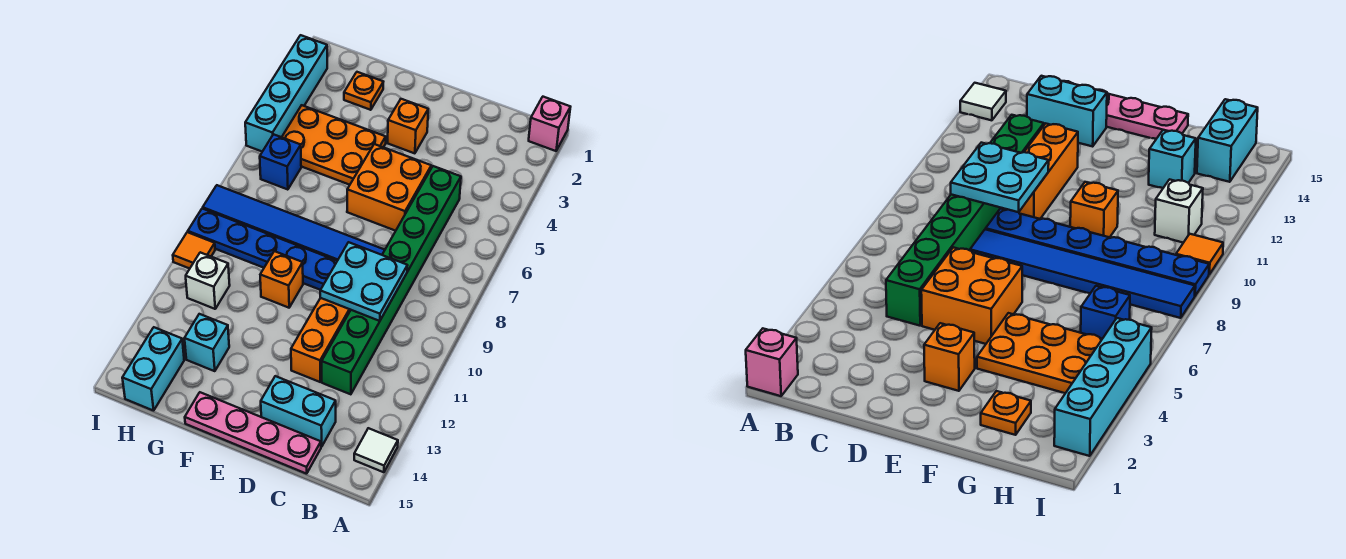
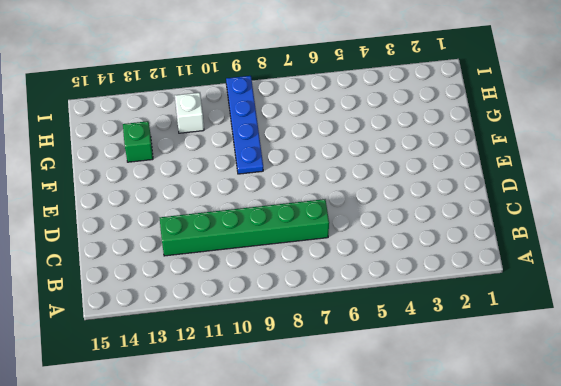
green 1x6 brick [160,199,329,256] -> green 1x8 brick [322,166,461,394]
blue 1x4 plate [226,76,263,174] -> blue 1x6 plate [188,208,337,290]
green 1x1 brick [123,121,153,162] -> cyan 1x1 brick [184,314,229,371]
none -> pink 1x1 brick [529,97,570,151]
none -> white 1x1 tile [354,428,398,472]
none -> cyan 1x2 brick [261,376,336,447]

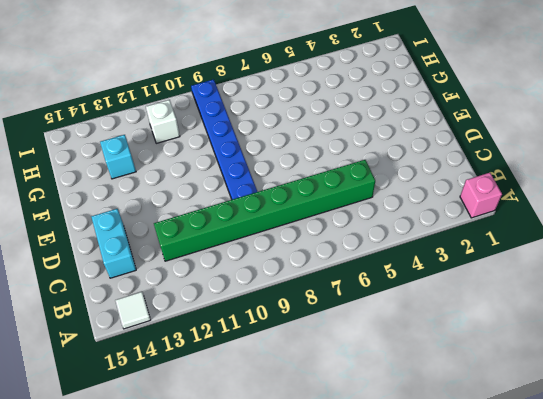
none -> pink 1x4 plate [185,392,321,474]
none -> orange 2x2 brick [347,144,431,231]
none -> blue 1x6 tile [203,185,385,261]

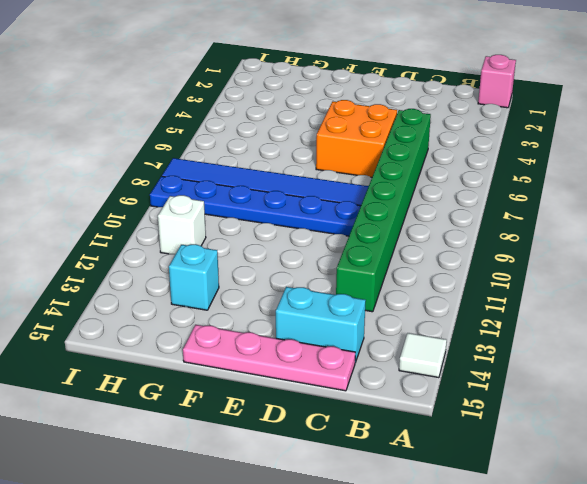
none -> orange 1x3 brick [291,298,350,382]
none -> orange 1x1 brick [388,99,428,153]
none -> orange 2x3 plate [282,105,386,185]

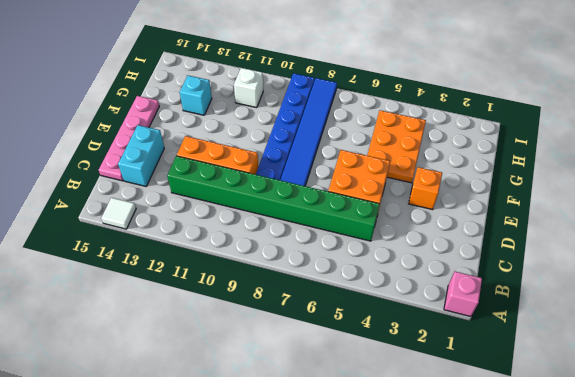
none -> orange 1x1 brick [260,251,303,308]
none -> orange 1x1 plate [344,72,383,110]
none -> blue 1x1 brick [260,134,301,190]

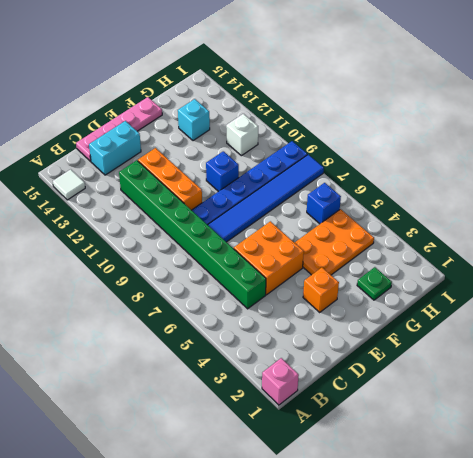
blue 1x1 brick [206,151,239,192] -> orange 1x1 brick [260,251,303,308]
green 1x1 plate [357,267,392,300] -> orange 1x1 plate [344,72,383,110]
none -> cyan 1x2 brick [122,327,184,411]
none -> cyan 1x4 brick [245,35,327,152]
none -> orange 1x1 tile [173,232,215,269]

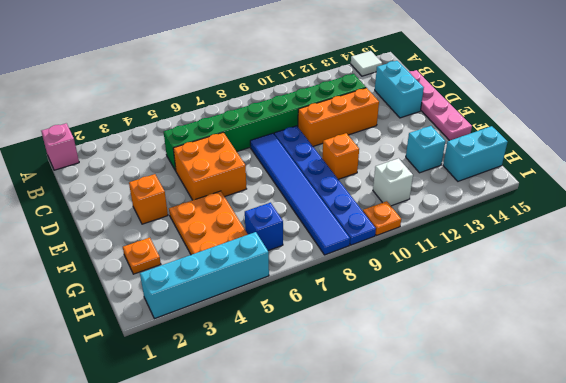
orange 1x1 plate [363,201,401,236] -> orange 1x1 tile [173,232,215,269]
none -> cyan 2x2 plate [320,242,408,321]

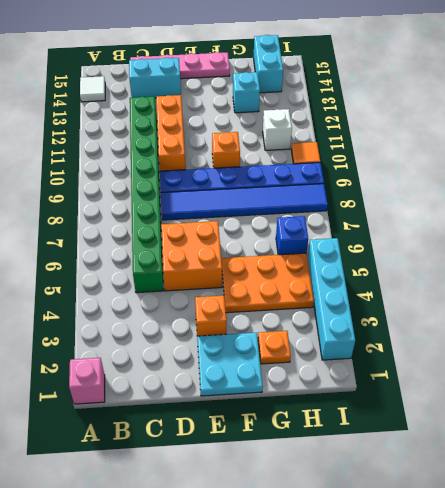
cyan 2x2 plate [197,333,263,396] -> cyan 2x2 plate moved to [320,242,408,321]

